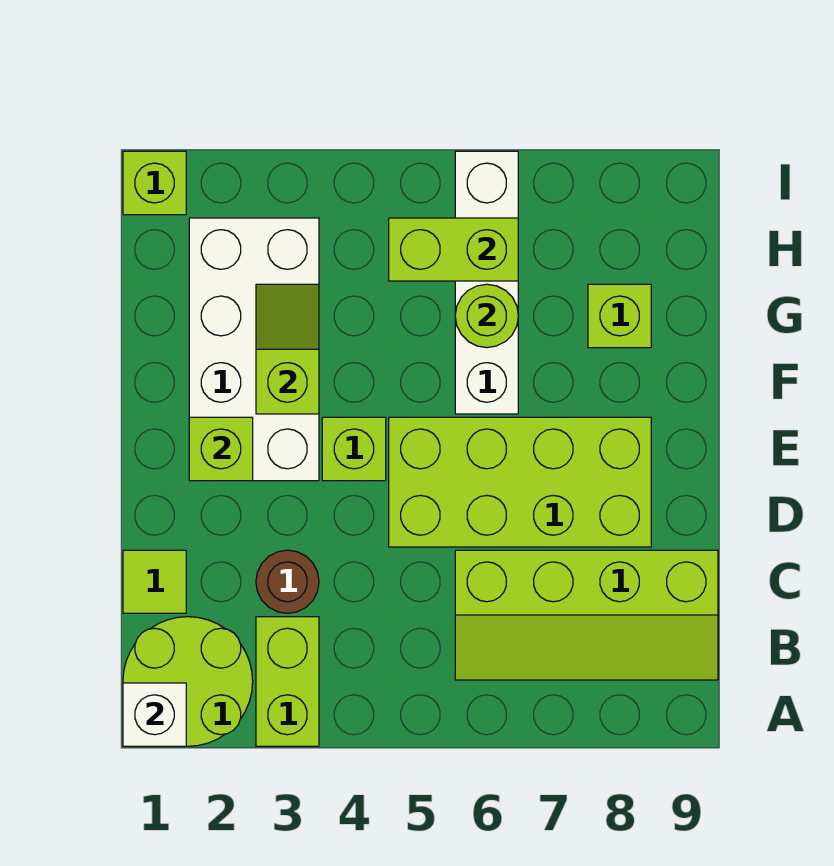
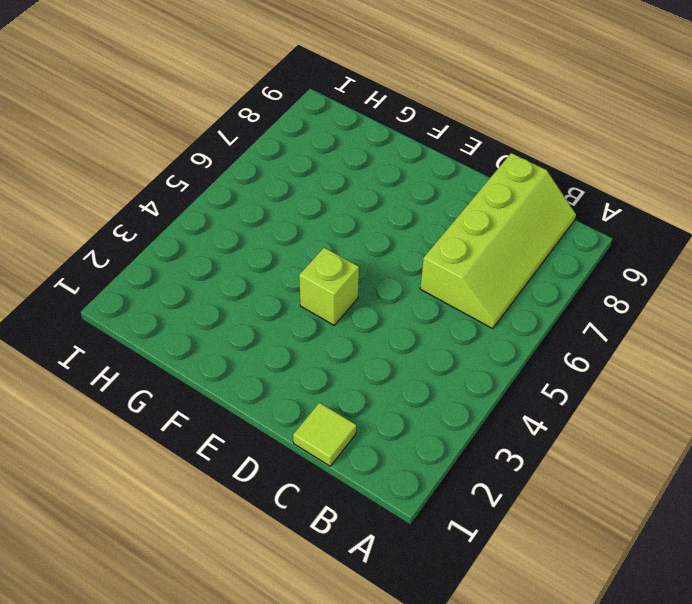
none -> lime 2x2 round brick [123,617,253,746]
none -> lime 1x2 brick [256,617,319,746]
none -> brown 1x1 round brick [256,550,319,613]

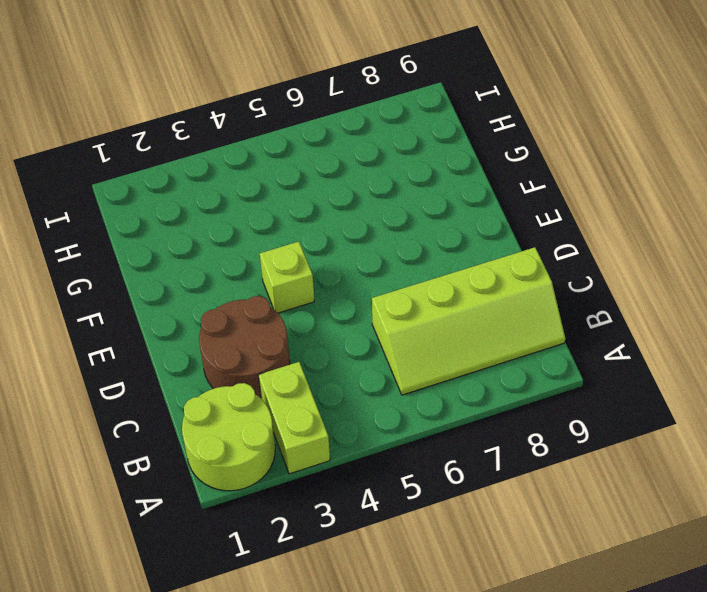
brown 2x2 round brick [199,296,290,398] -> brown 1x1 round brick [256,550,319,613]
none -> lime 1x1 tile [123,550,186,613]
none -> lime 2x4 brick [389,417,651,547]
none -> white 2x4 brick [189,218,319,481]

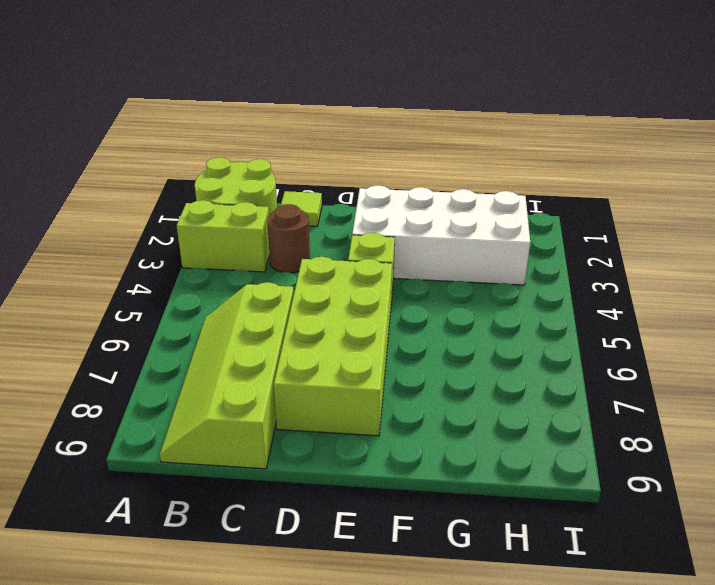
none -> white 1x4 brick [455,151,518,414]
none -> lime 1x1 brick [588,284,651,348]
none -> lime 1x1 brick [123,151,186,215]

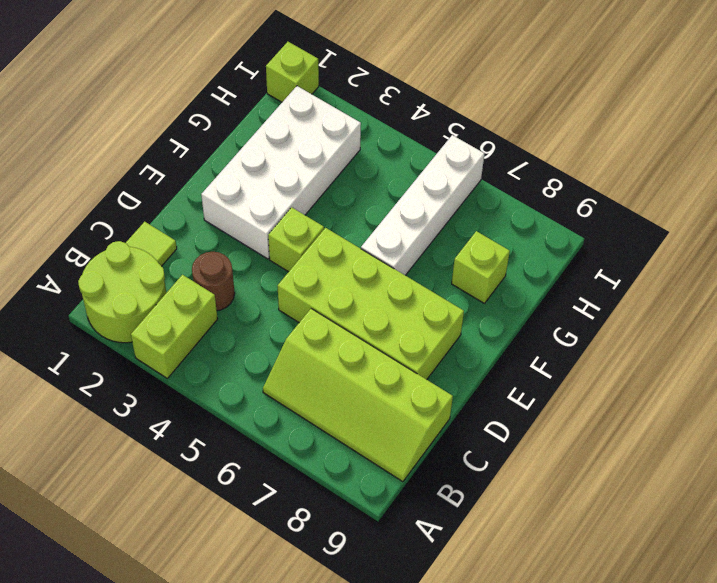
none -> white 1x1 brick [123,683,186,746]
none -> lime 1x1 brick [189,417,253,481]
none -> lime 1x2 slope [256,284,319,414]

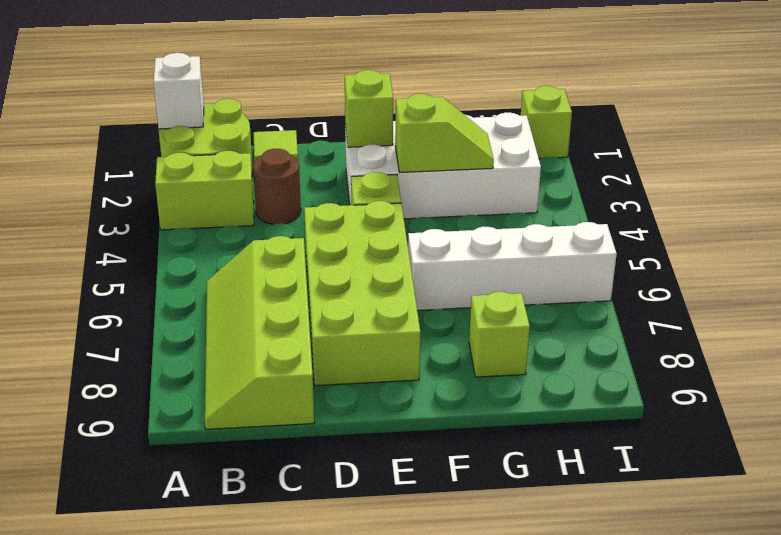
none -> lime 1x1 round brick [455,284,518,348]
none -> lime 1x2 brick [389,218,518,281]

